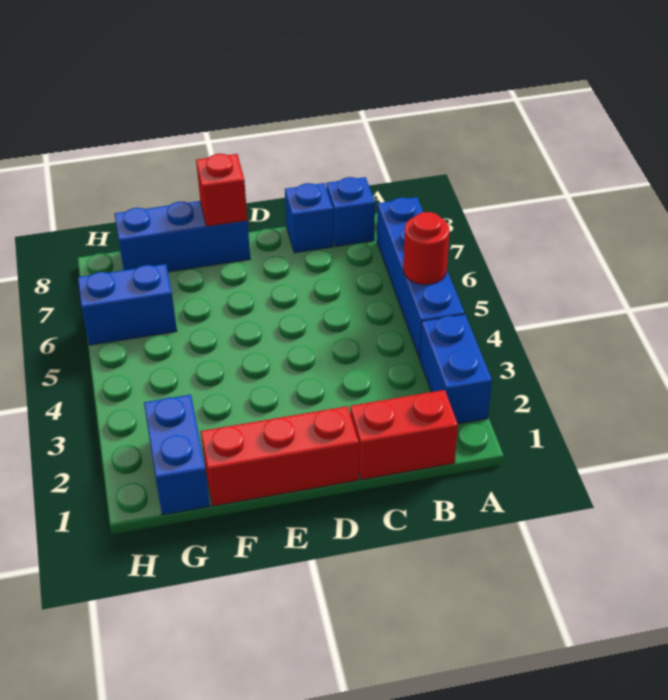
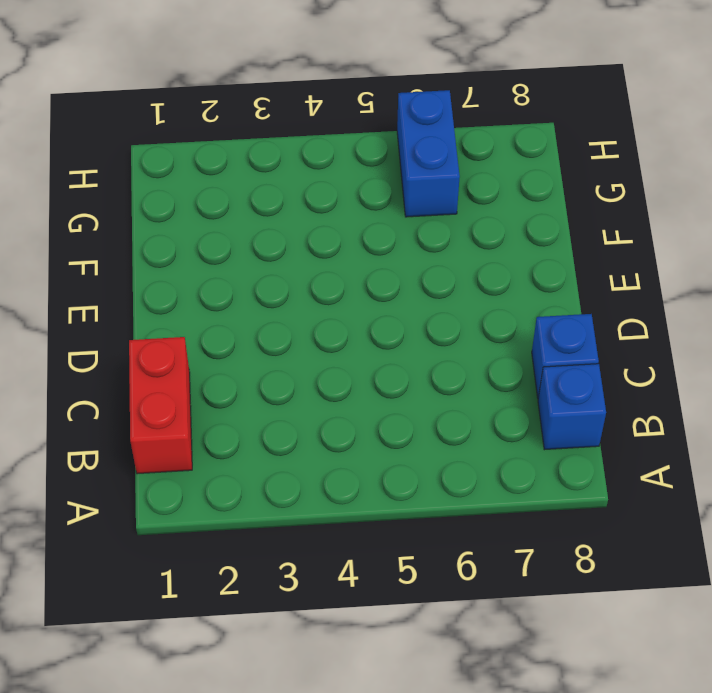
none -> blue 1x2 brick [420,314,492,424]
none -> blue 1x4 brick [377,197,464,358]

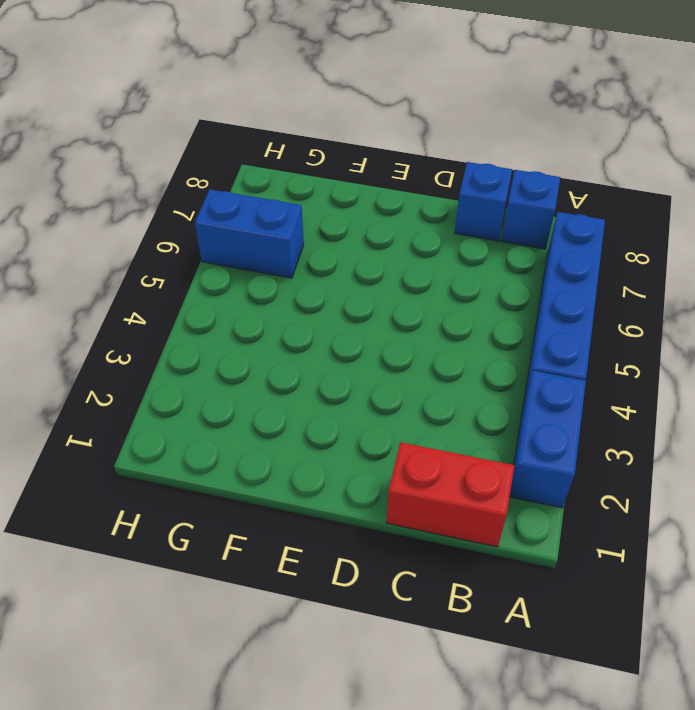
none -> red 1x3 brick [201,406,359,506]
none -> blue 1x3 brick [115,201,250,272]

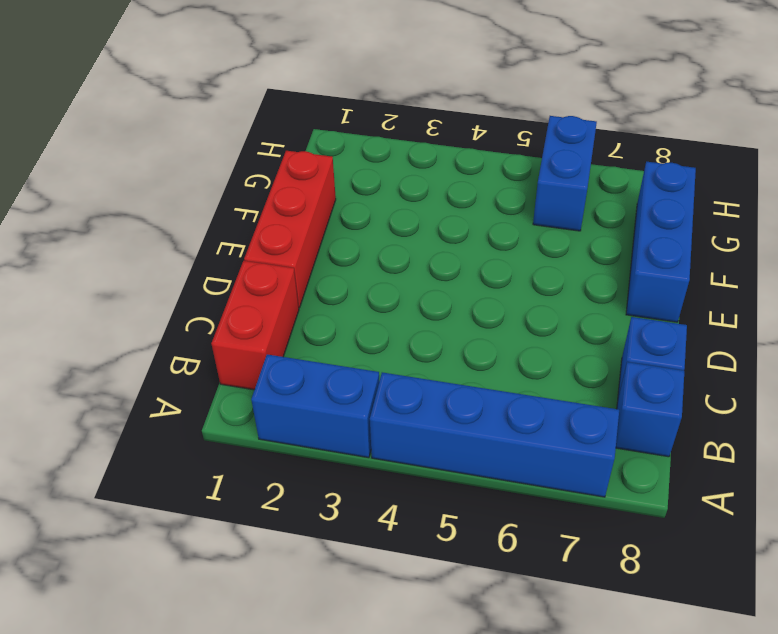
none -> blue 1x2 brick [144,395,210,515]
none -> red 1x1 round brick [403,212,449,285]

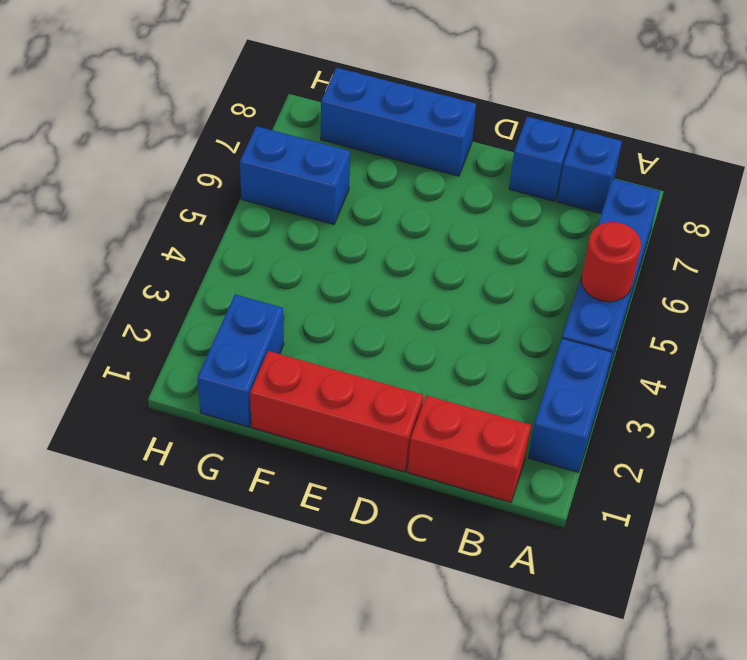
none -> red 1x1 brick [196,154,247,226]

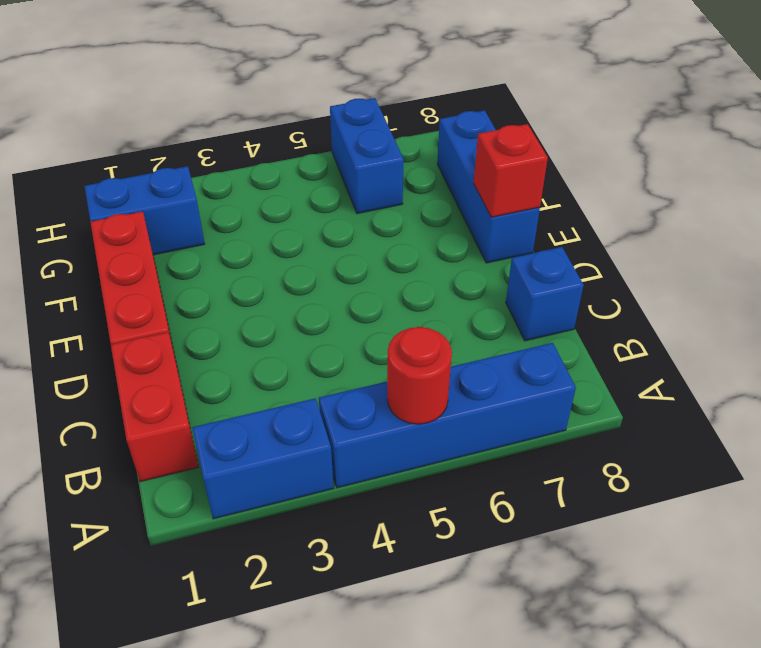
none -> blue 1x1 brick [326,177,375,246]

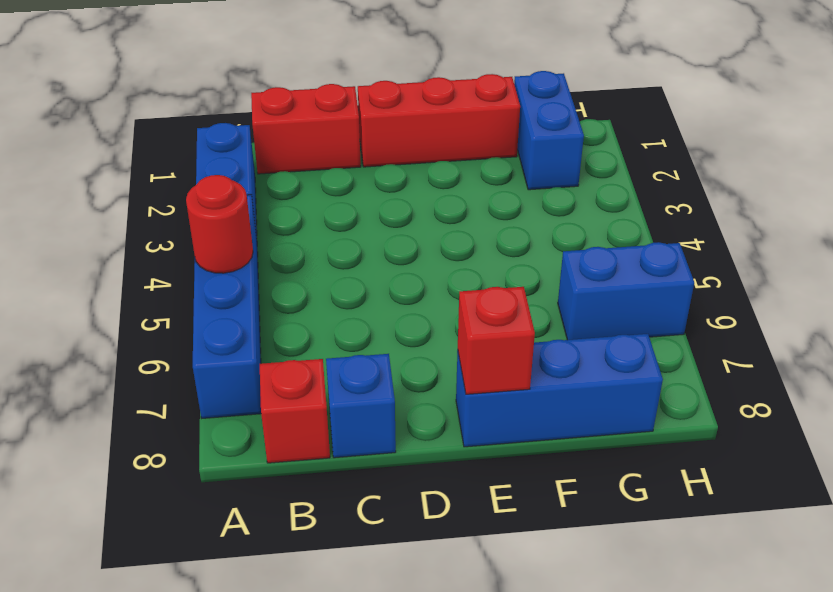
red 1x1 brick [260,359,330,463] -> blue 1x1 brick [326,177,375,246]

